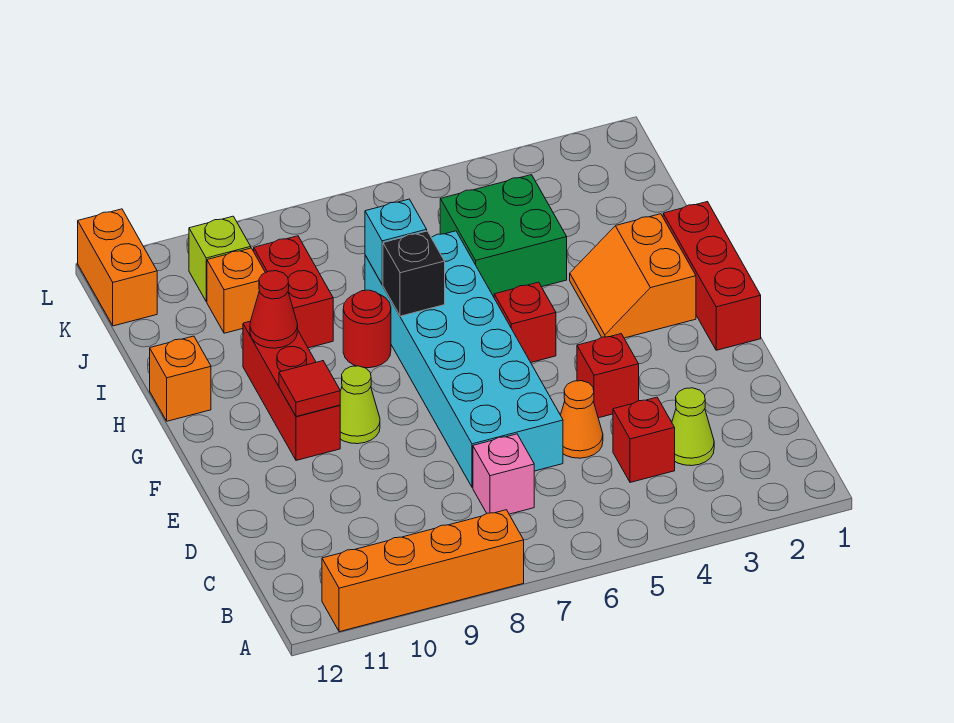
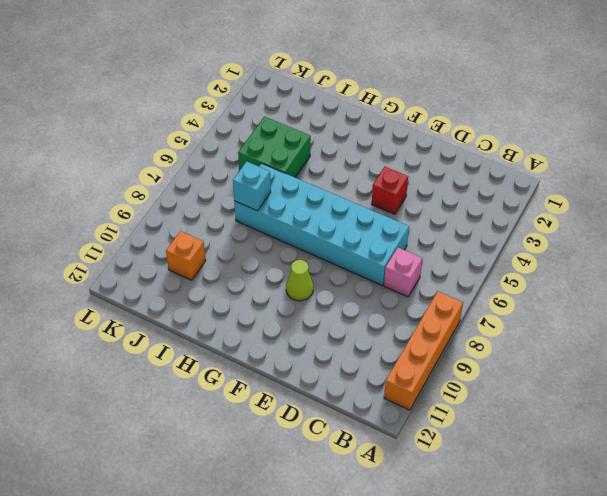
none -> lime 1x1 cone [672,388,714,466]
none -> red 1x1 brick [613,397,675,482]
none -> orange 1x1 cone [561,381,603,458]

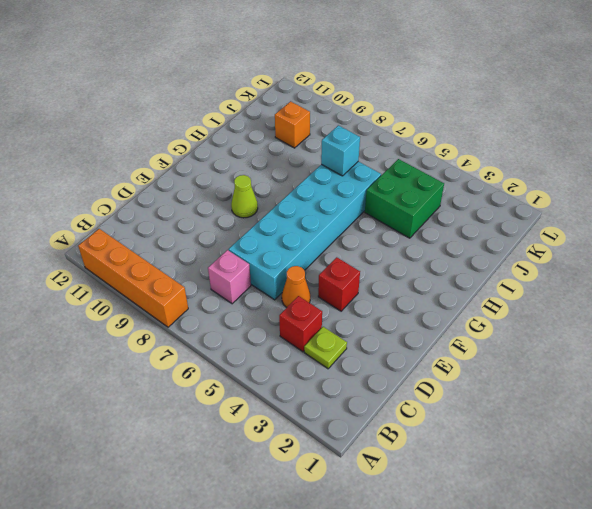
lime 1x1 plate [304,327,347,369] -> lime 1x1 cone [672,388,714,466]
none -> red 1x3 brick [663,202,761,350]
none -> red 1x3 brick [243,321,340,460]
none -> orange 2x2 slope [570,214,696,338]

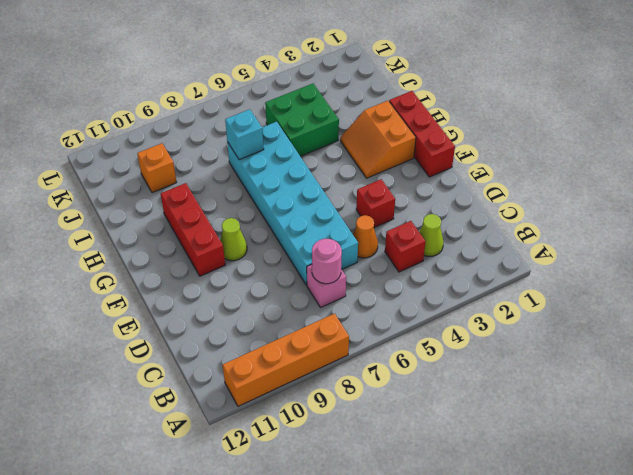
pink 1x1 round brick [312,239,342,284] -> none
none -> red 1x1 brick [494,282,556,362]
none -> red 1x1 round brick [343,290,391,368]
none -> orange 1x1 brick [150,336,211,421]

